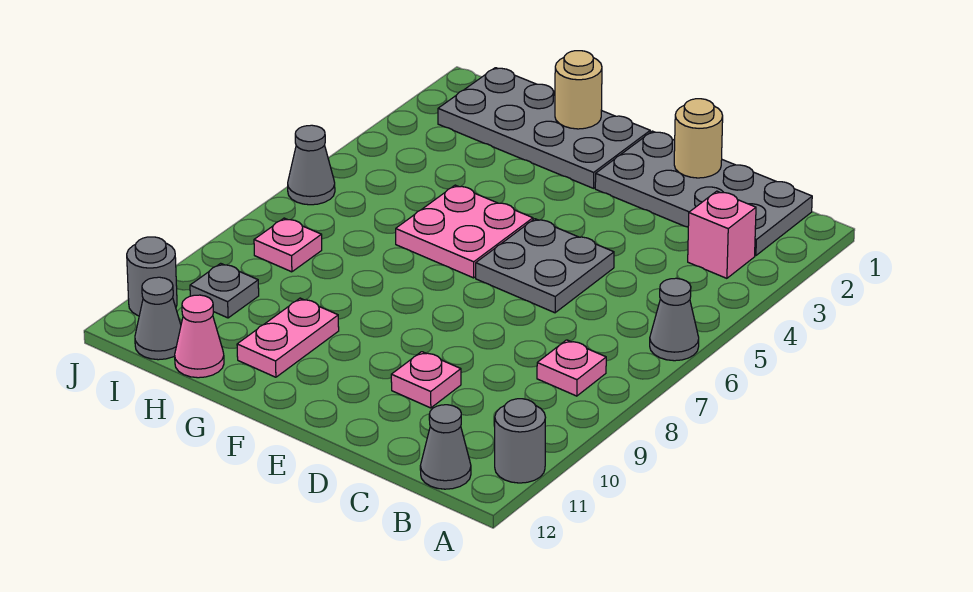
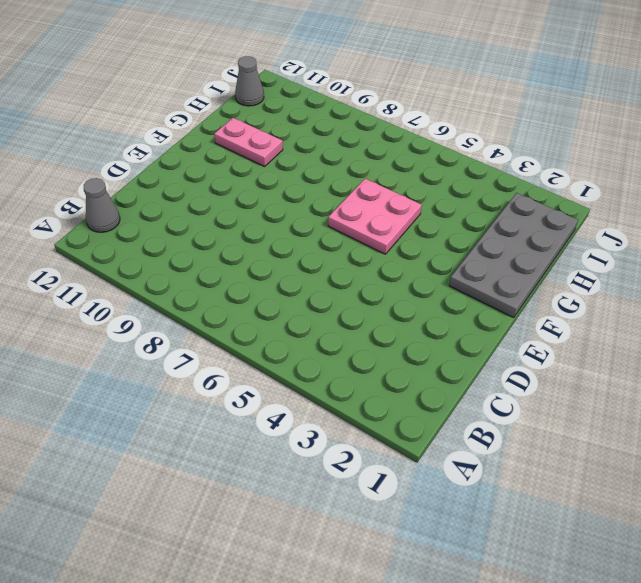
none -> grey 1x1 cone [650,278,699,361]
none -> grey 1x1 round brick [495,399,545,483]
none -> grey 2x4 plate [595,131,812,256]

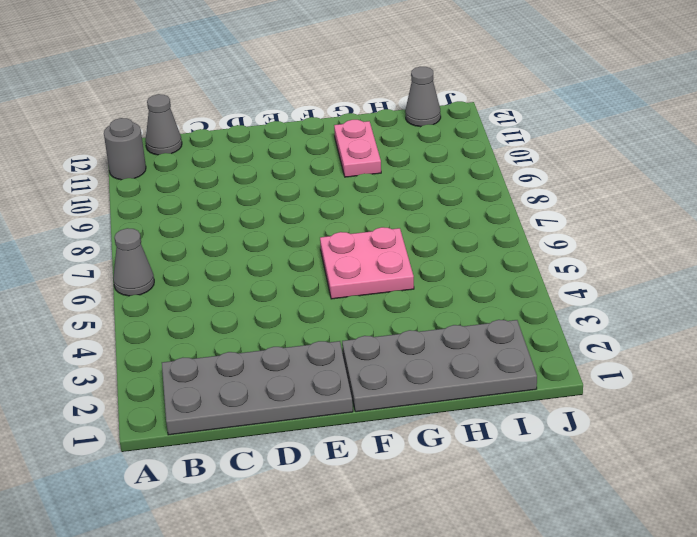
none -> pink 1x1 brick [688,191,756,278]
none -> pink 1x1 plate [537,340,606,396]
none -> grey 2x2 plate [476,219,614,313]

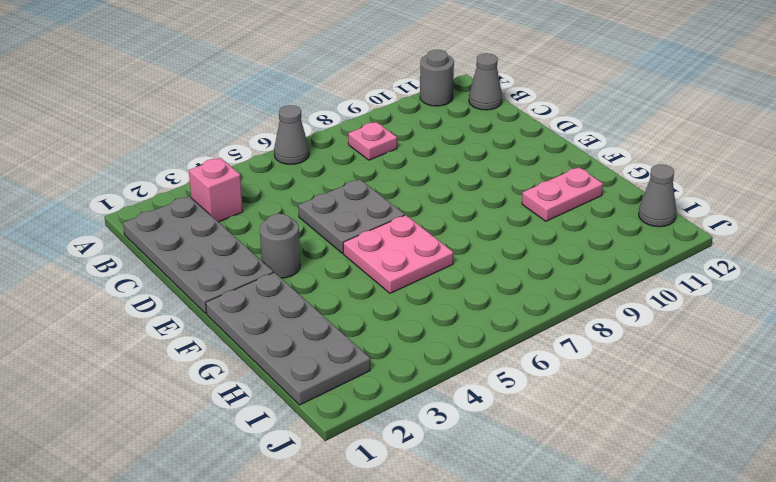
grey 1x1 round brick [260,214,300,278] -> grey 1x1 round brick moved to [127,237,177,316]
none -> pink 1x1 plate [391,352,461,408]
none -> pink 1x1 cone [175,295,224,378]
none -> pink 1x1 plate [254,218,322,272]

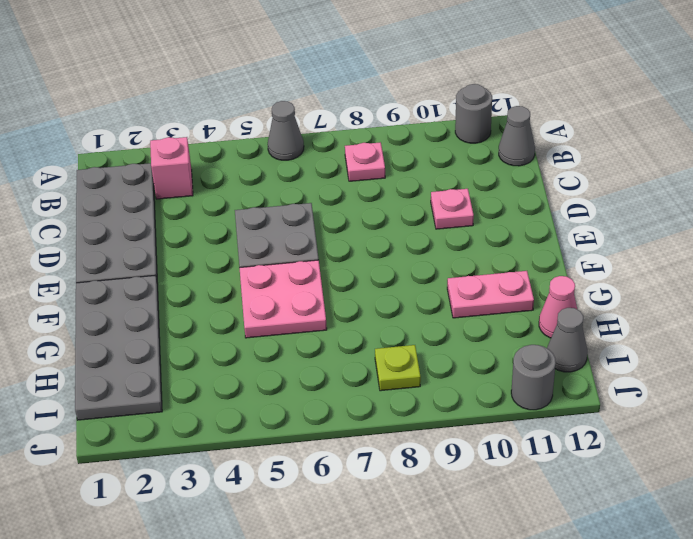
lime 1x1 plate [375,345,421,391] -> pink 1x1 plate [254,218,322,272]
none -> grey 1x1 plate [190,263,259,318]
none -> grey 1x1 cone [288,125,335,205]
none -> tan 1x1 round brick [674,99,723,178]

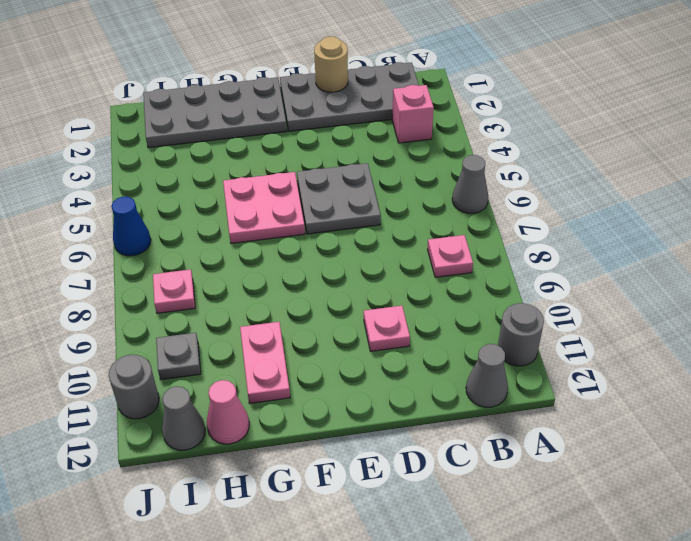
blue 1x1 cone [111,197,151,256] -> grey 1x1 cone [288,125,335,205]
none -> tan 1x1 round brick [555,51,602,129]

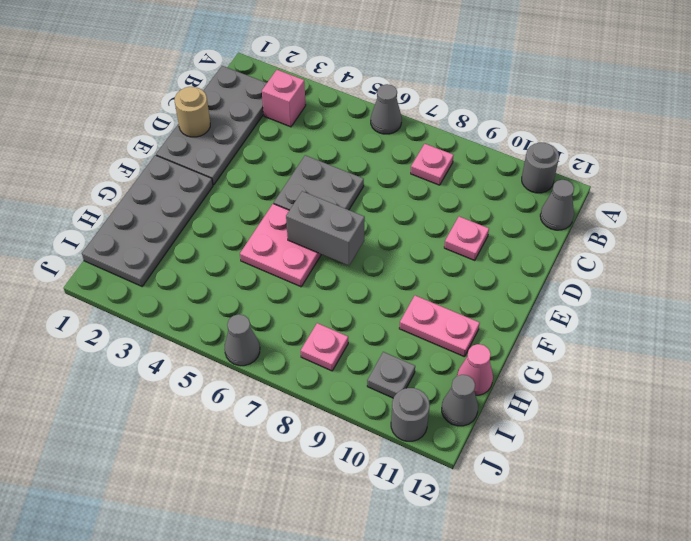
grey 1x2 brick [286,191,365,266] -> none
none -> tan 1x1 round brick [555,51,602,129]

